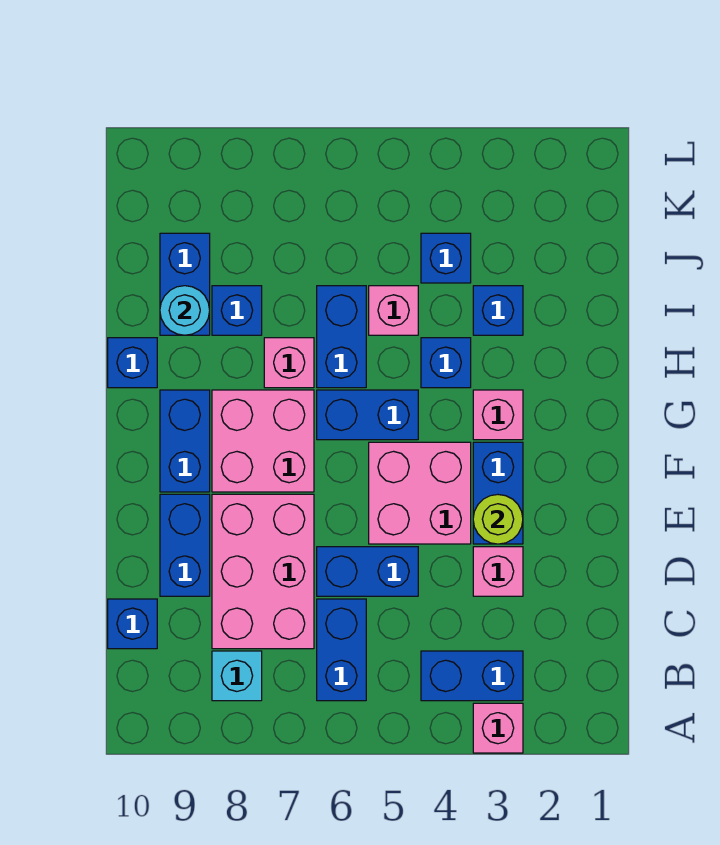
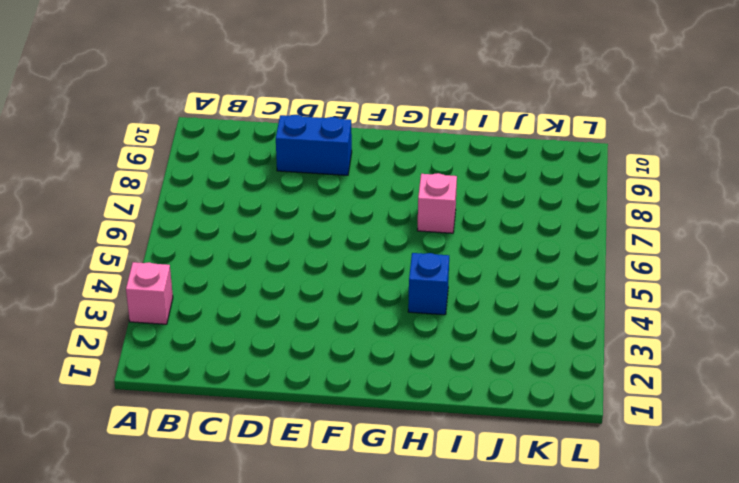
none -> blue 1x2 brick [421,651,523,701]
none -> blue 1x2 brick [317,599,366,701]
none -> cyan 1x1 brick [212,651,262,701]

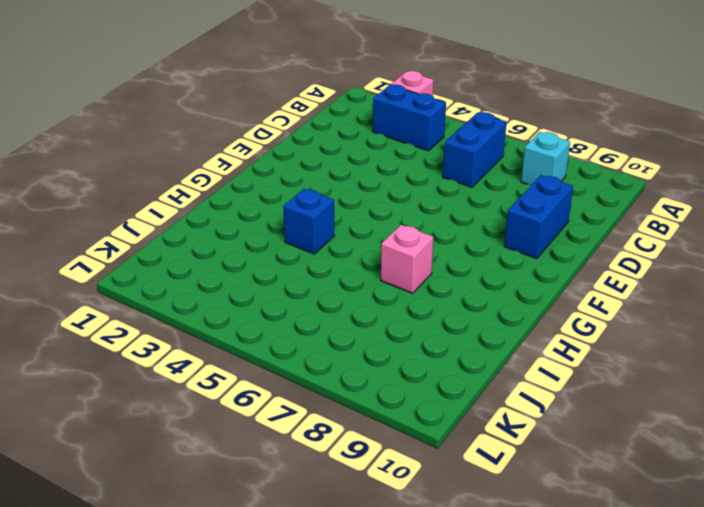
none -> pink 2x3 brick [212,494,314,649]
none -> blue 1x1 brick [108,599,157,649]
none -> pink 1x1 brick [473,547,523,596]

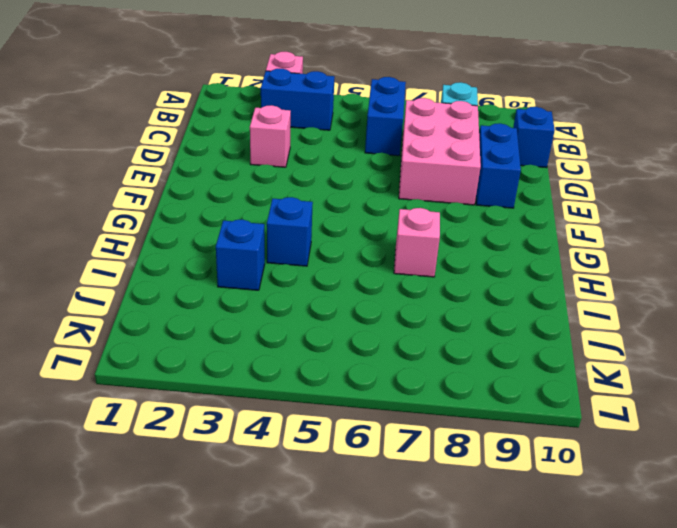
none -> blue 1x2 brick [317,547,418,596]
none -> blue 1x2 brick [473,442,523,544]
none -> pink 2x2 brick [369,442,471,544]

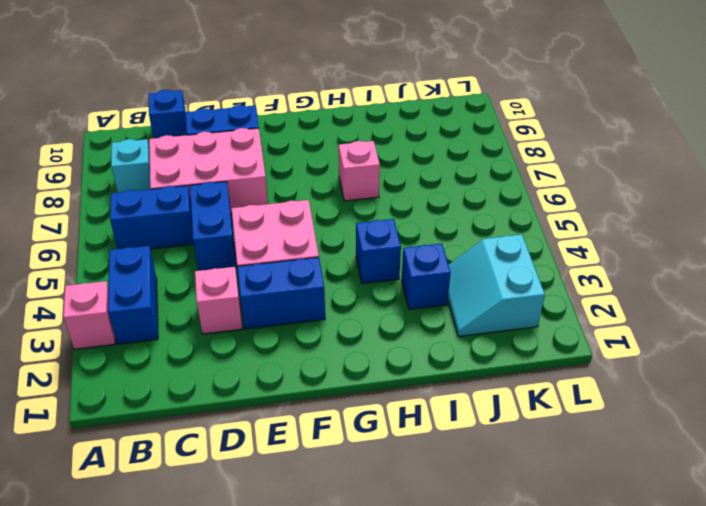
cyan 2x2 slope [448,234,545,336] -> none
none -> pink 2x2 brick [212,390,314,492]
none -> blue 1x2 brick [160,390,210,492]
none -> pink 1x1 brick [473,390,523,440]

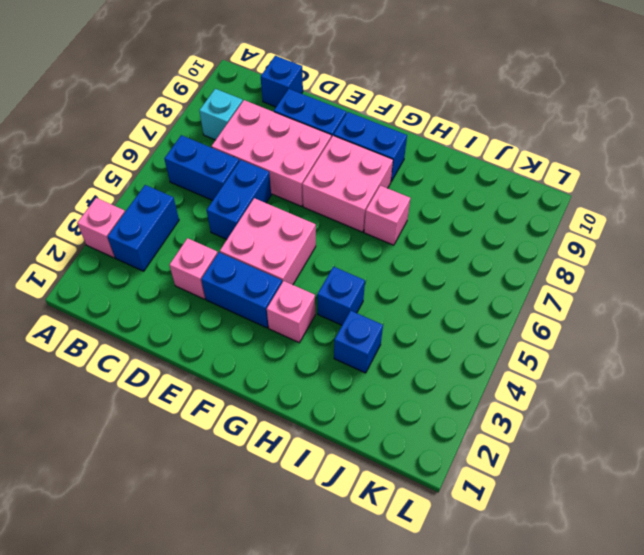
none -> blue 1x2 brick [317,390,418,440]
none -> blue 1x2 brick [317,286,366,388]
none -> blue 1x1 brick [108,338,157,388]

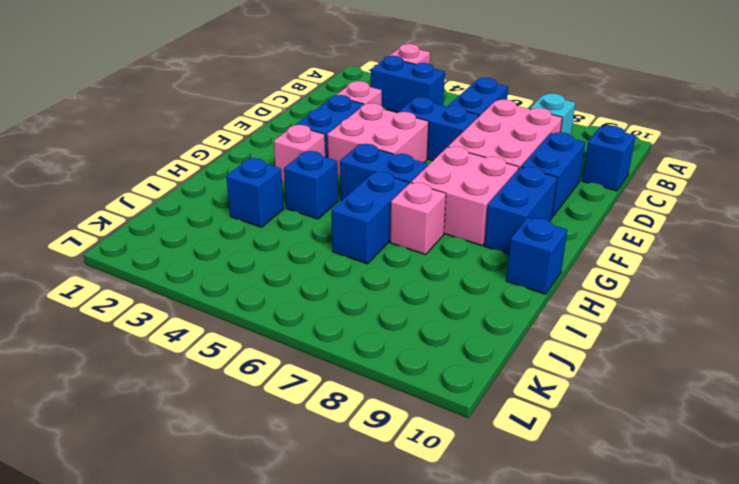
none -> pink 1x1 brick [369,286,418,335]
none -> blue 1x1 brick [212,286,262,335]
none -> blue 1x2 brick [160,233,210,335]

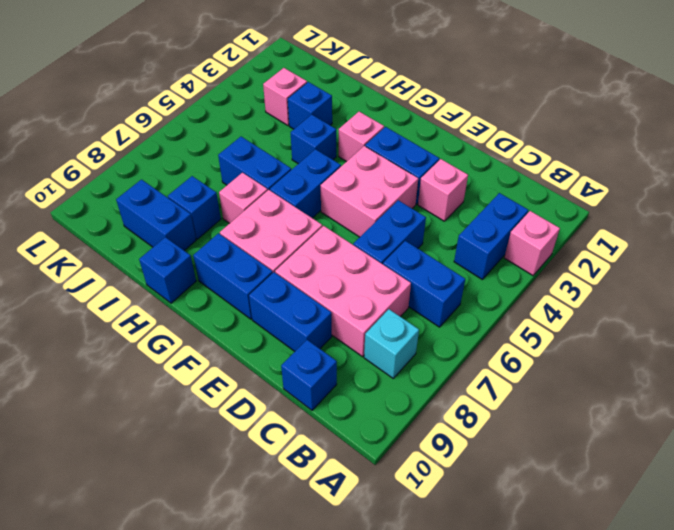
pink 1x1 brick [263,68,307,126] -> pink 1x1 brick moved to [369,286,418,335]
none -> blue 1x1 brick [421,233,471,283]
none -> lime 1x1 round brick [473,495,523,544]
none -> cyan 1x1 round brick [160,286,210,335]

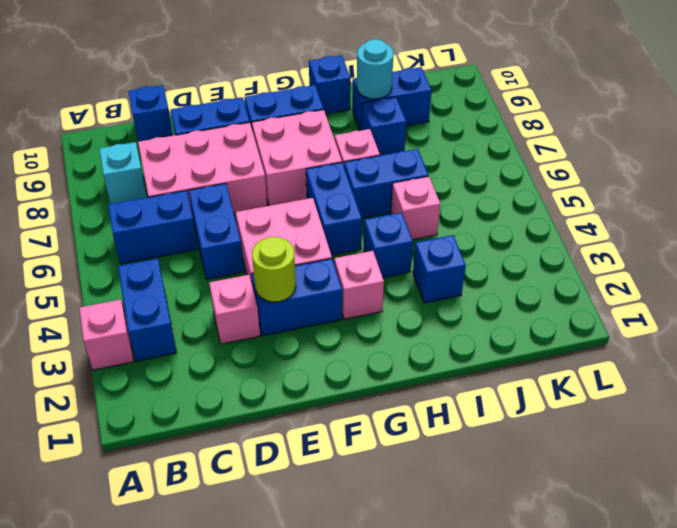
none -> blue 1x1 brick [421,233,471,283]

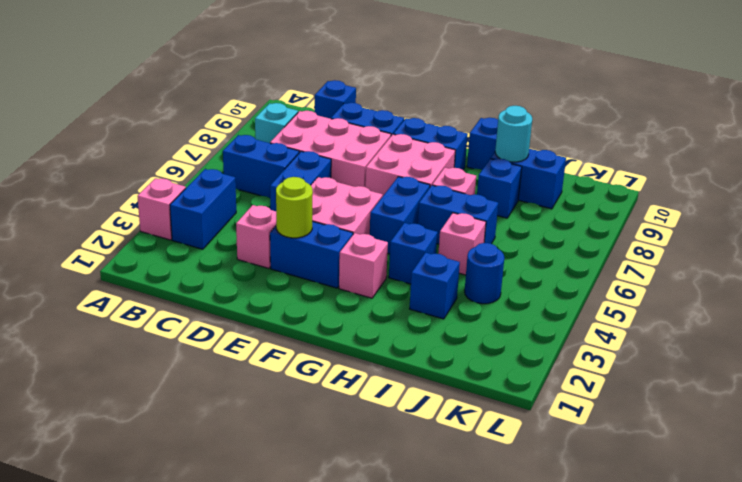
blue 1x1 round brick [465,242,504,304] -> blue 1x1 brick [421,233,471,283]

